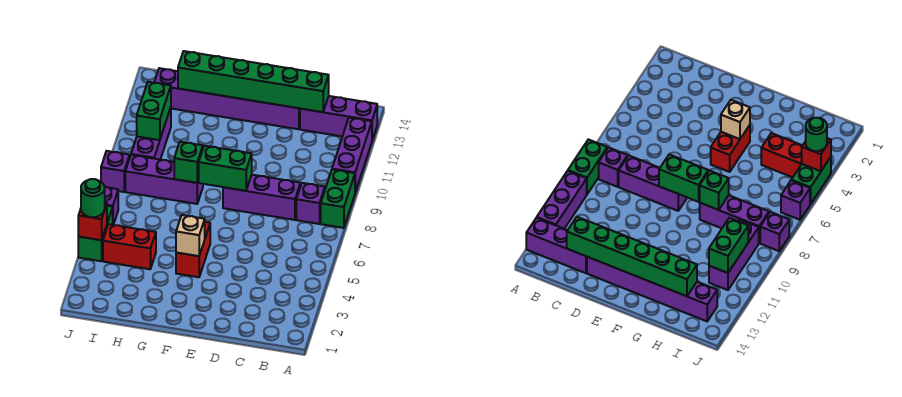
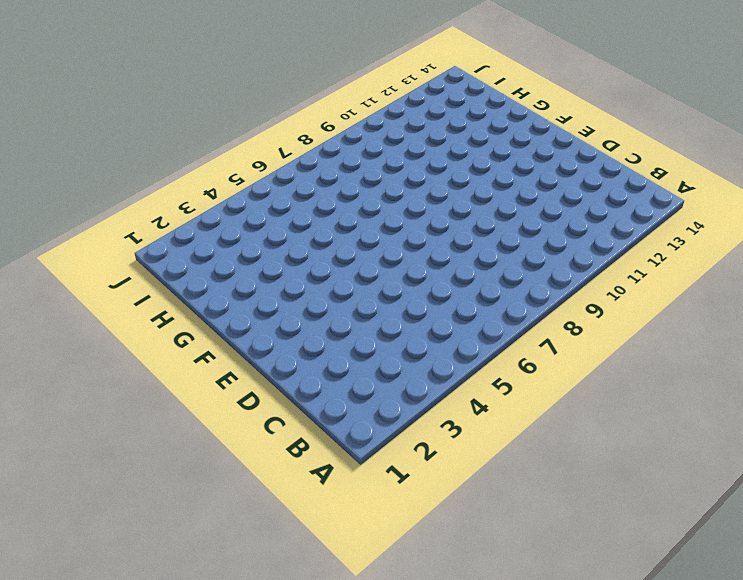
none -> green 1x2 brick [321,170,355,228]
none -> purple 1x3 brick [332,118,372,192]
none -> purple 1x3 brick [300,96,377,140]

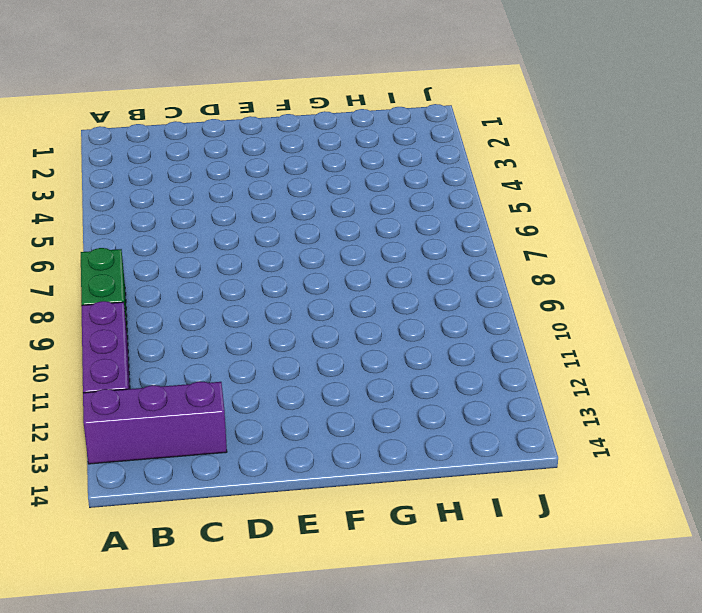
none -> purple 1x1 brick [296,183,325,224]
none -> purple 1x3 brick [223,175,301,220]
none -> purple 1x6 brick [154,68,300,129]

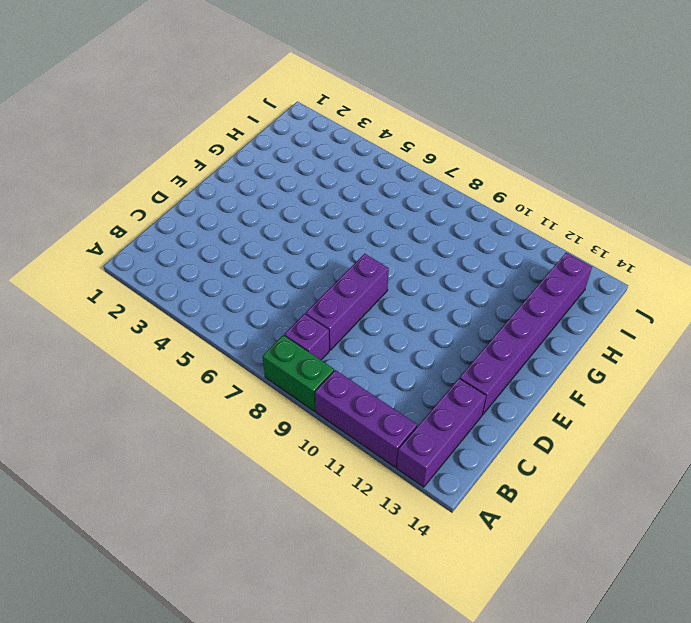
none -> red 1x2 brick [176,222,210,277]
none -> purple 1x3 brick [125,155,203,204]
none -> red 1x2 brick [103,224,156,269]

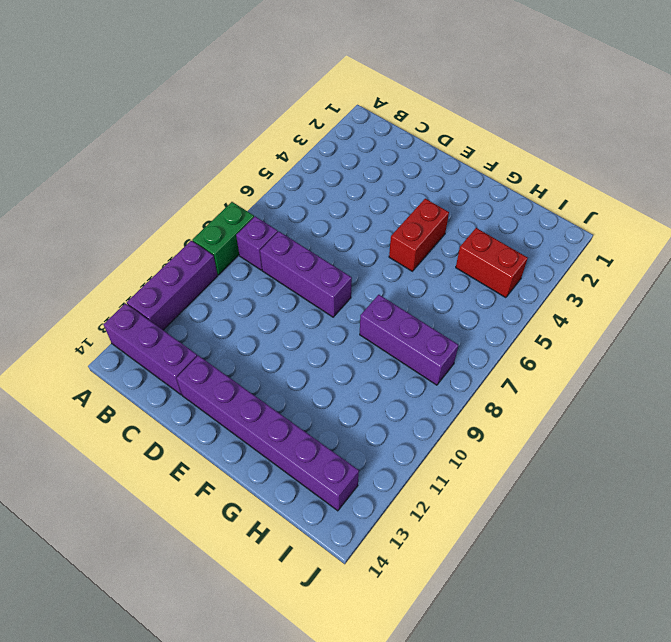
none -> purple 1x3 brick [131,108,171,160]
none -> green 1x2 brick [78,206,113,261]
none -> purple 1x1 brick [105,187,118,225]

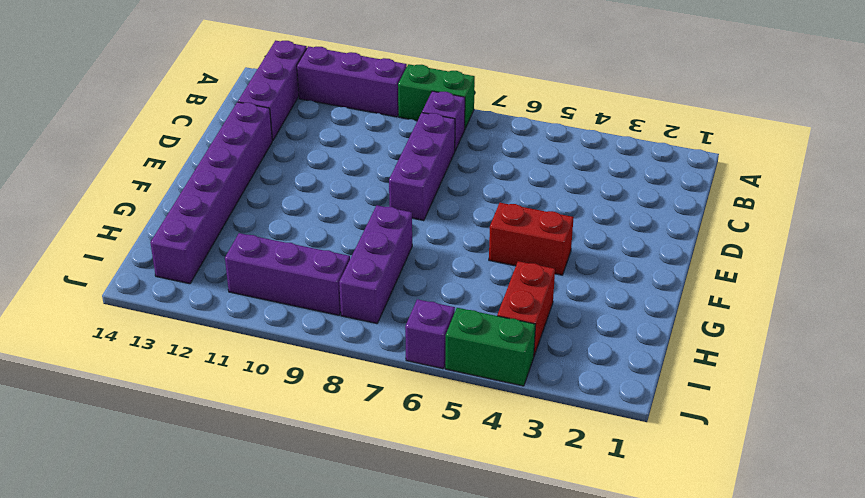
none -> purple 1x1 brick [101,151,130,192]
none -> green 1x6 brick [178,51,329,112]
none -> green 1x2 brick [199,146,252,191]

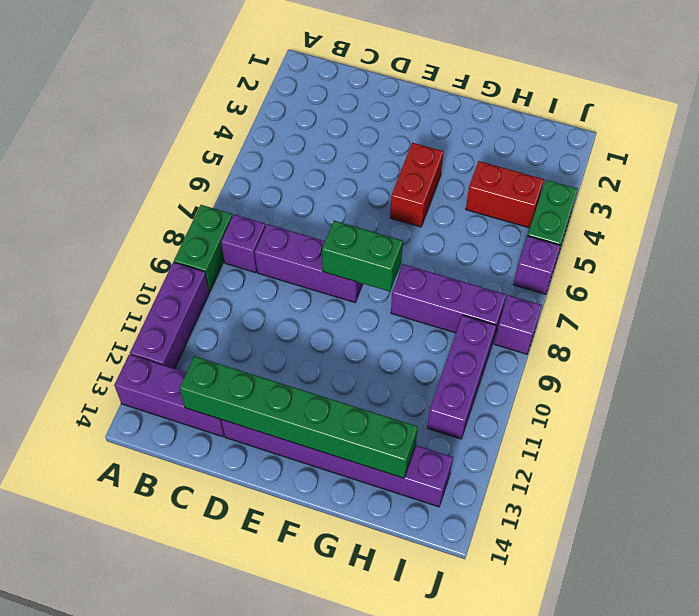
none -> tan 1x1 brick [176,215,205,256]
none -> green 1x1 brick [174,142,203,183]
none -> green 1x2 brick [137,82,171,140]

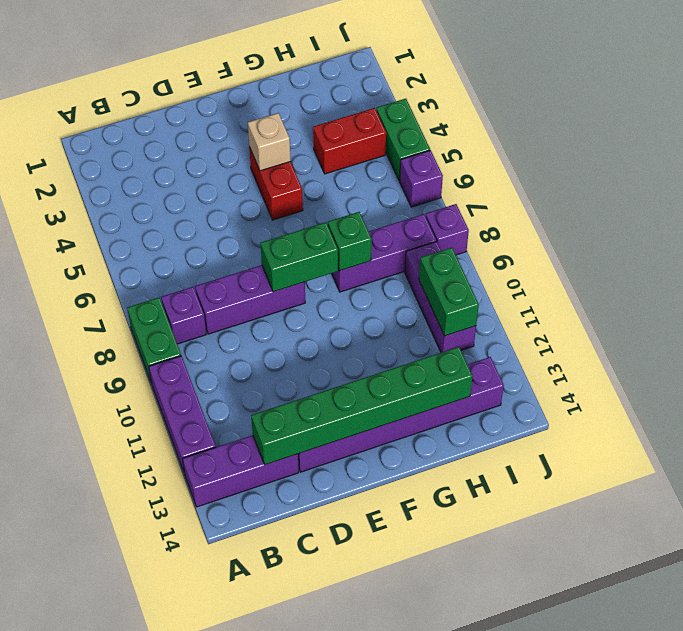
none -> red 1x1 brick [78,202,107,240]
none -> green 1x1 round brick [81,179,105,217]

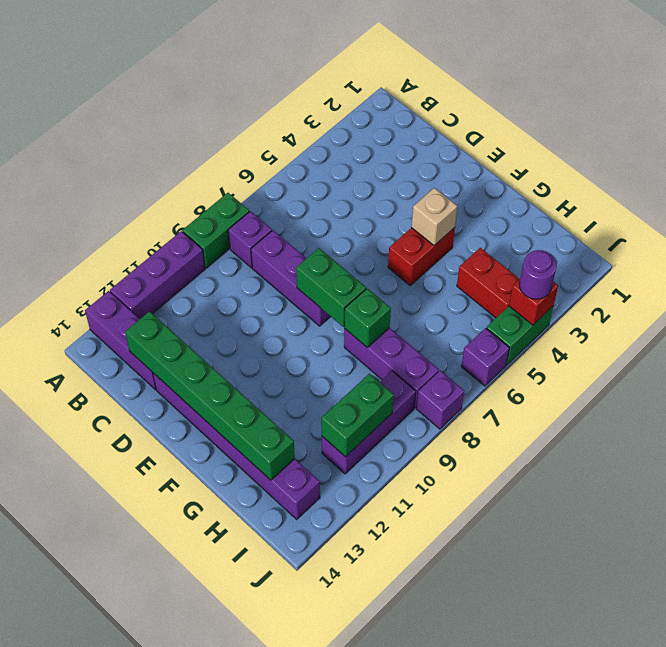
purple 1x1 round brick [519,250,557,299] -> green 1x1 round brick [81,179,105,217]

